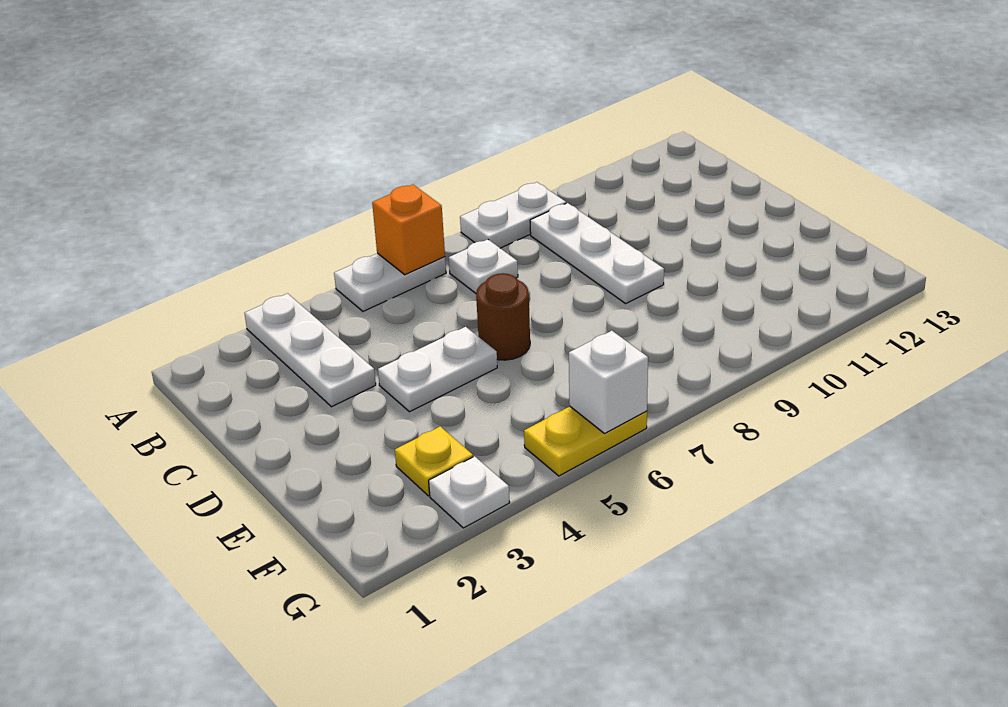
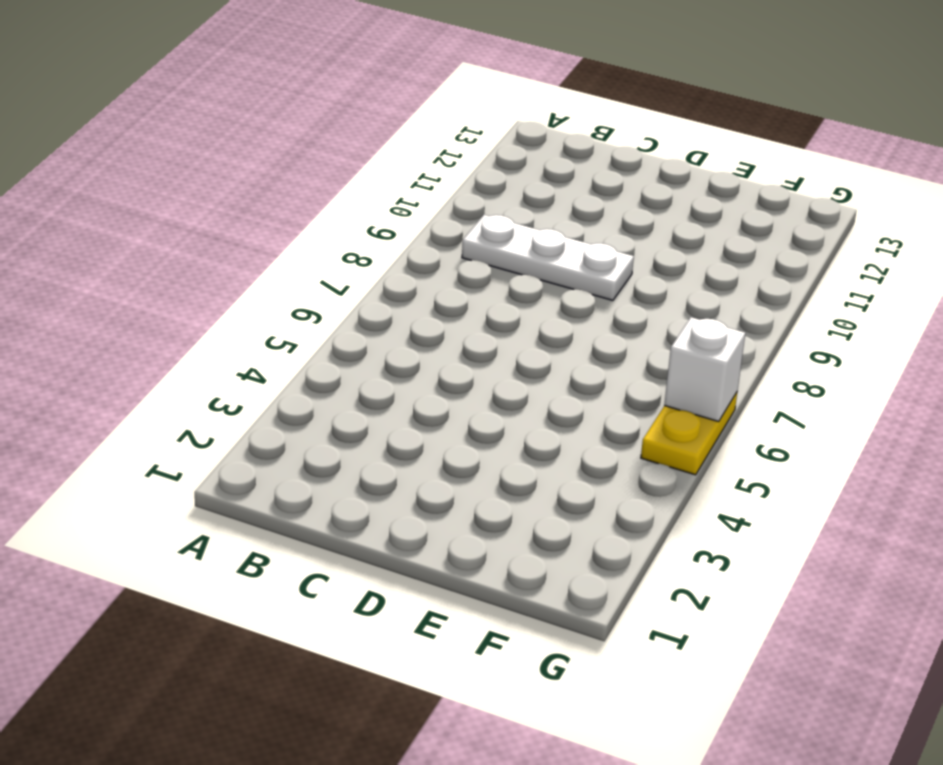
none -> white 1x3 plate [244,294,376,407]
none -> white 1x2 plate [334,253,446,311]
none -> white 1x2 plate [460,182,566,248]

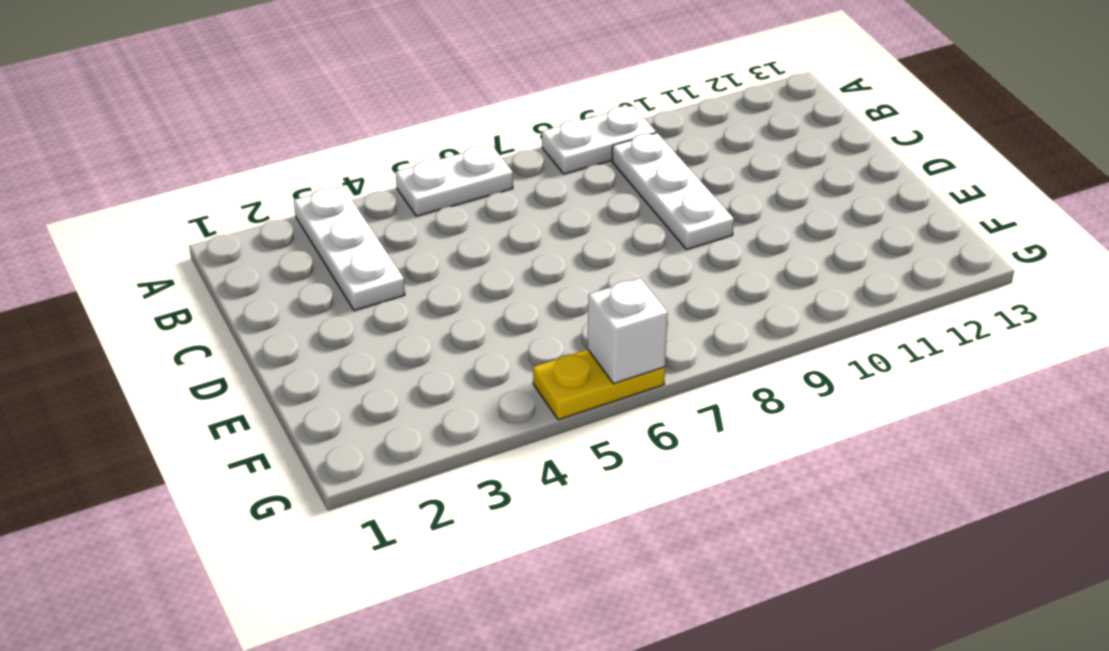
none -> white 1x1 plate [449,239,518,293]
none -> white 1x2 plate [378,327,497,412]
none -> brown 1x1 round brick [476,273,530,360]

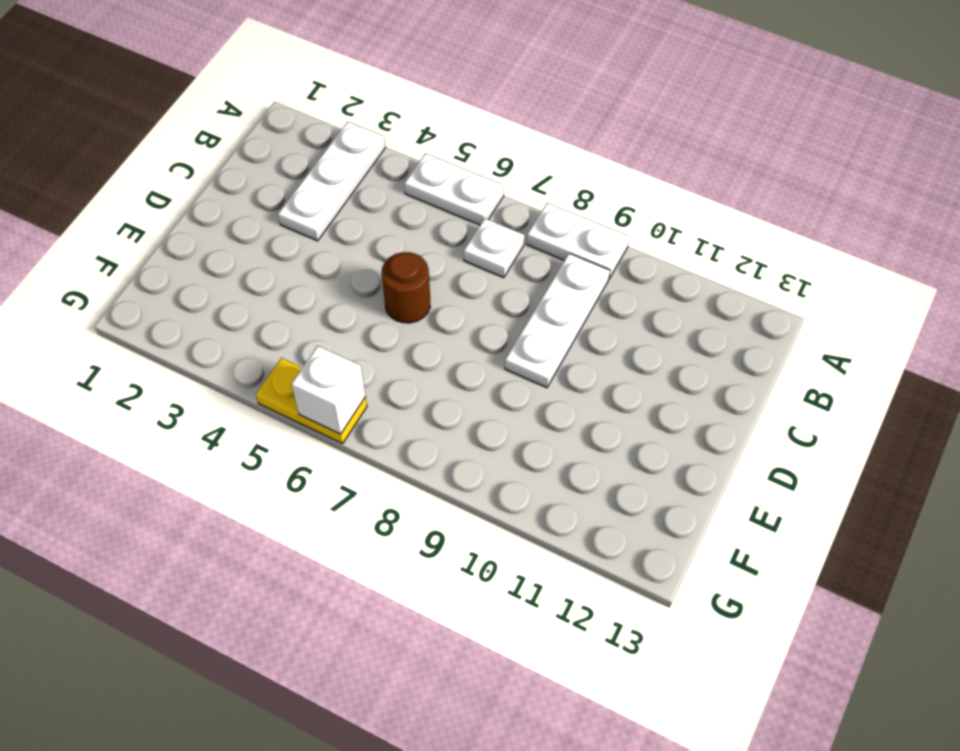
none -> white 1x2 plate [378,327,497,412]
none -> yellow 1x1 plate [395,426,473,496]
none -> white 1x1 plate [429,456,510,528]

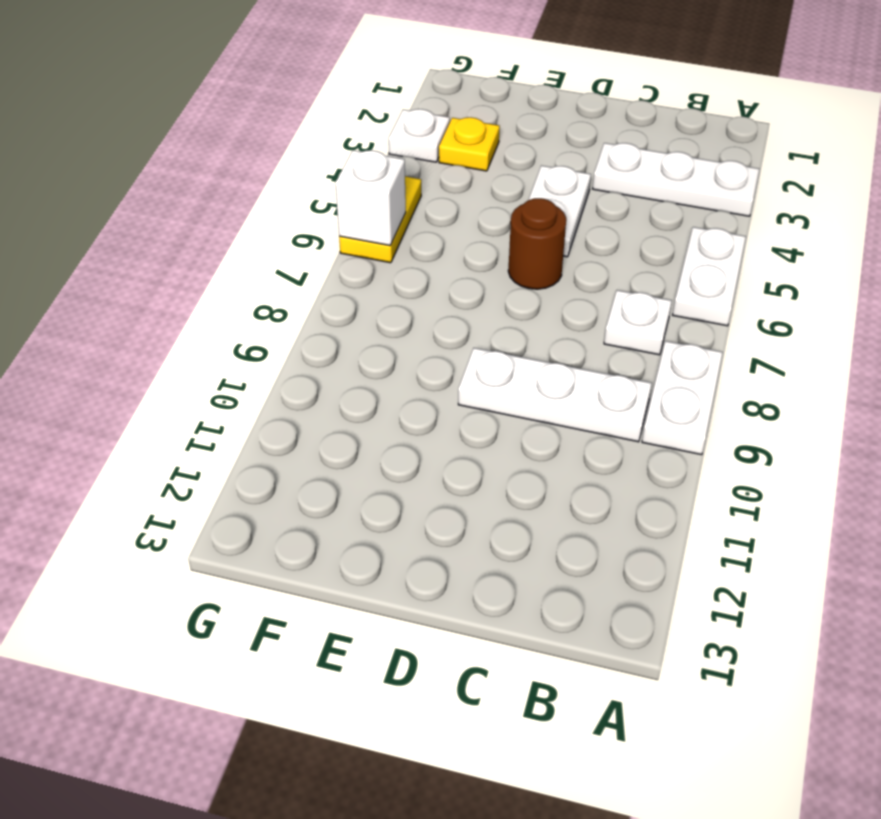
none -> orange 1x1 brick [372,185,445,275]

